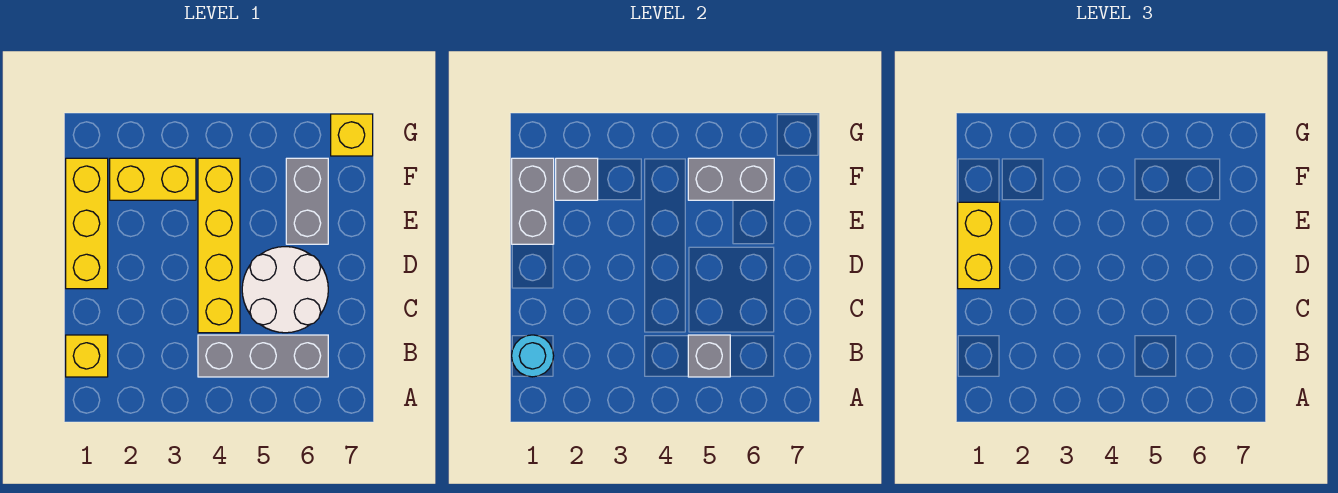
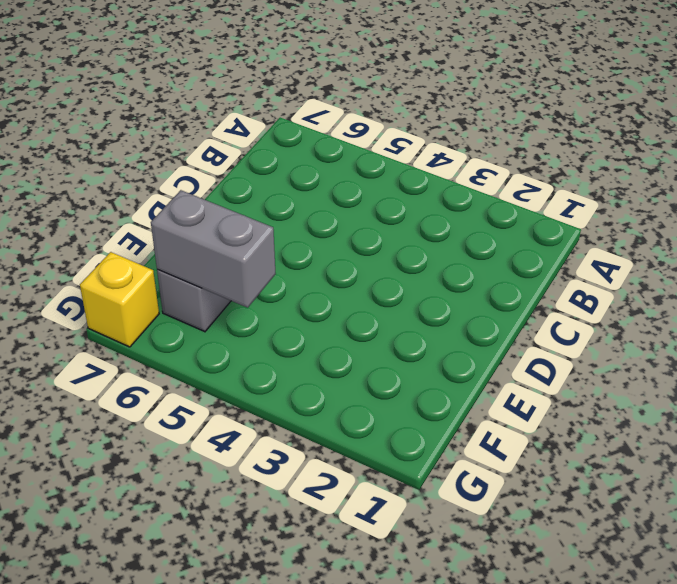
none -> yellow 1x1 brick [66,335,108,377]
none -> grey 1x3 brick [198,335,328,377]
none -> yellow 1x4 brick [198,158,240,333]

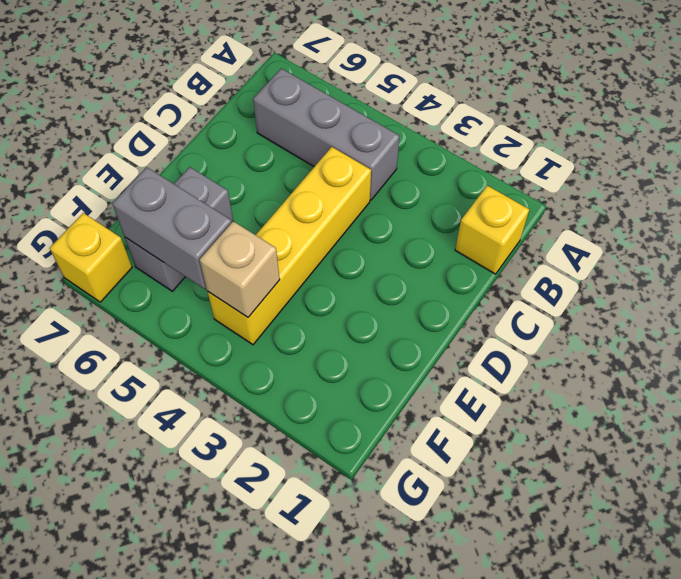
tan 1x1 brick [200,221,280,317] -> none
none -> white 2x2 round brick [242,247,328,333]
none -> yellow 1x3 brick [66,158,108,289]
none -> yellow 1x2 brick [110,158,196,200]

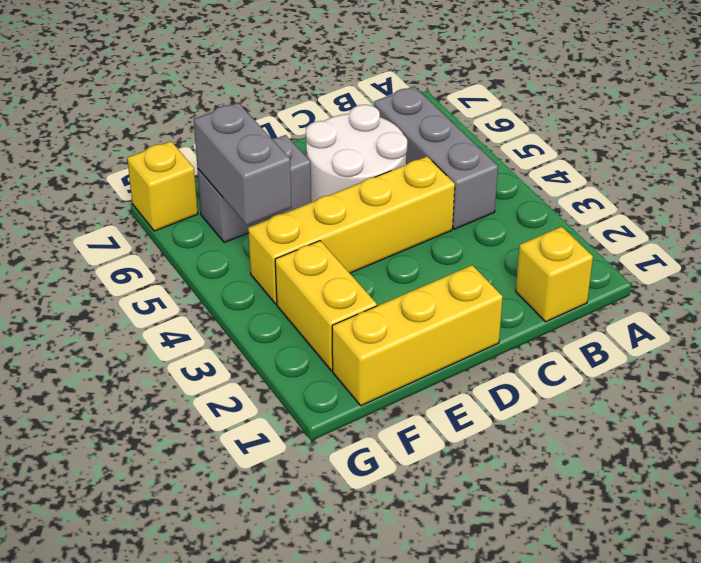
none -> cyan 1x1 round brick [512,335,554,377]
none -> grey 1x1 brick [688,335,730,377]
none -> grey 1x2 brick [512,158,554,244]

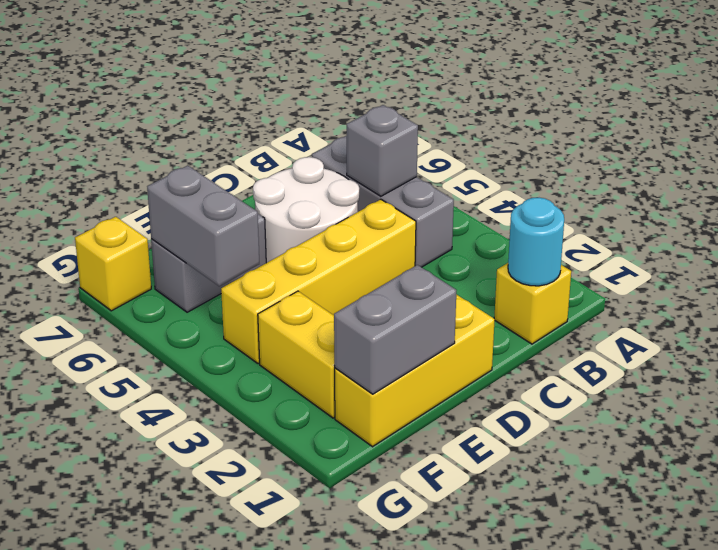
none -> grey 1x1 brick [556,158,598,200]
none -> yellow 1x2 brick [958,202,1000,289]

